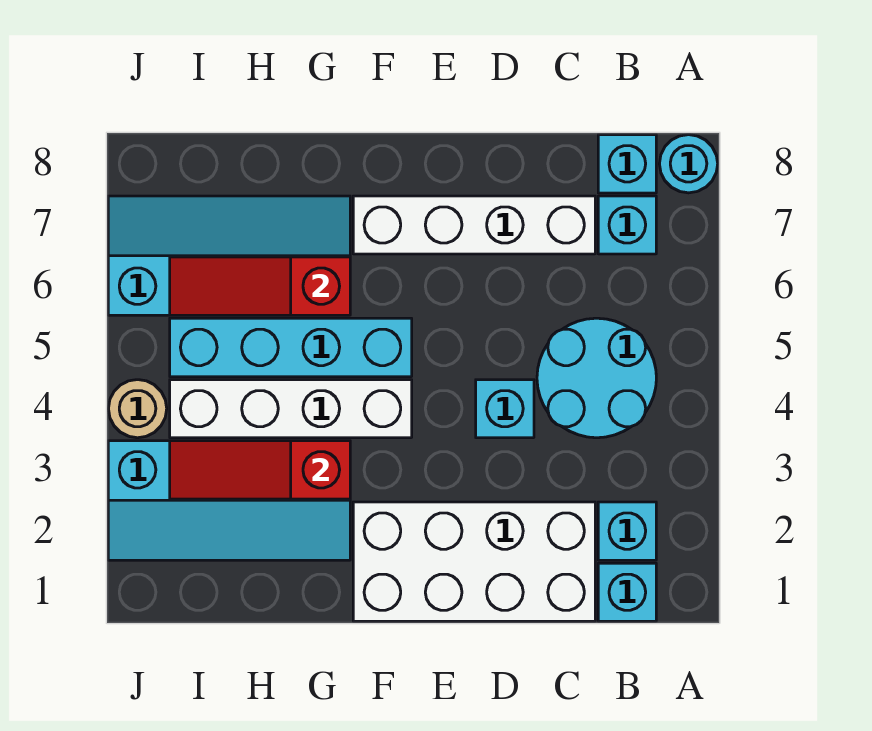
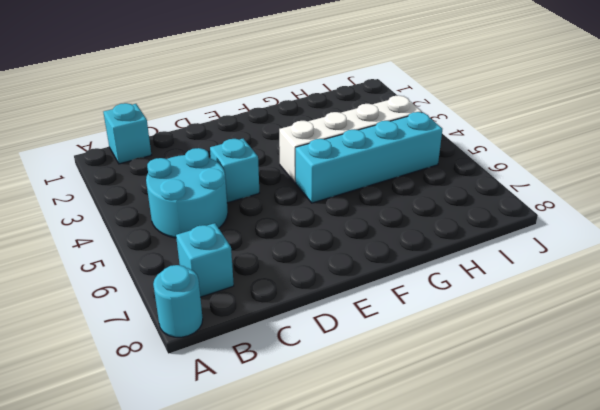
none -> cyan 1x1 brick [598,502,656,560]
none -> cyan 1x1 brick [598,135,656,193]
none -> white 2x4 brick [353,502,595,621]

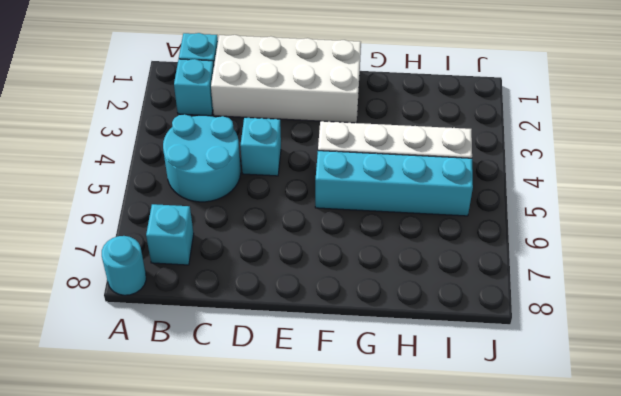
none -> cyan 1x1 brick [598,135,656,193]
none -> white 1x4 brick [353,196,595,254]
none -> cyan 2x4 slope [108,441,350,560]

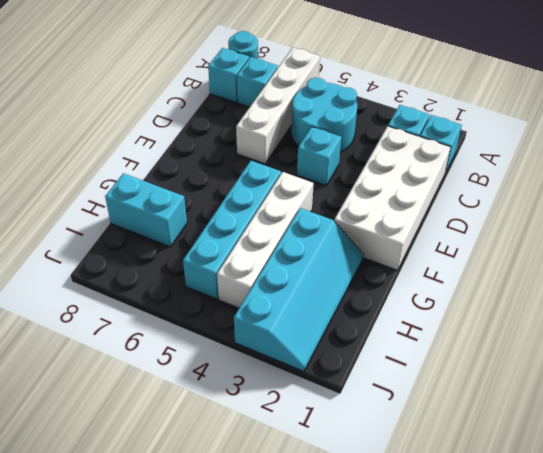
white 1x4 brick [236,47,320,164] -> white 1x4 brick moved to [353,196,595,254]
cyan 1x2 brick [105,173,187,247] -> cyan 2x4 slope [108,196,350,315]
none -> tan 1x1 round brick [108,380,167,438]
none -> red 1x3 slope [170,441,350,499]
none -> red 1x3 slope [170,257,350,315]

